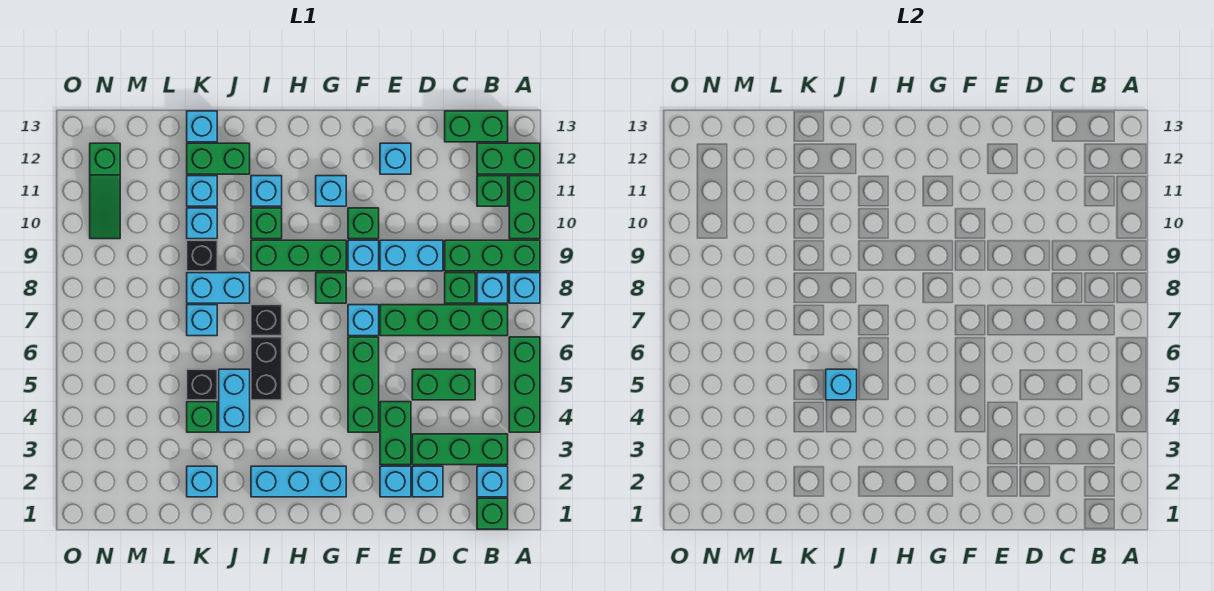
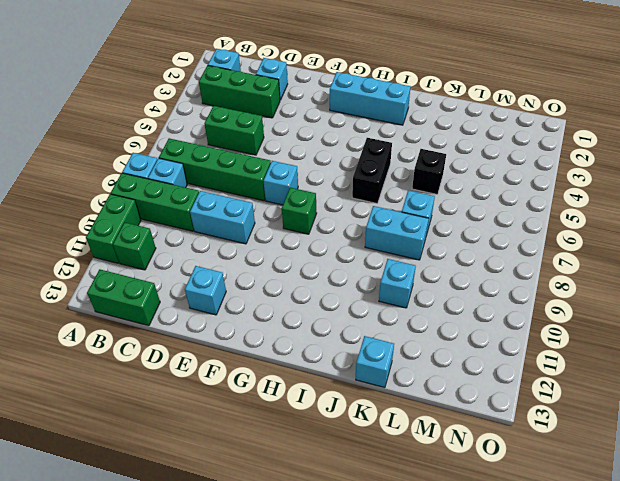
none -> green 1x3 brick [509,337,540,432]
none -> green 1x2 brick [477,143,540,174]
none -> green 1x1 brick [477,498,508,529]
none -> green 1x1 brick [445,273,475,303]

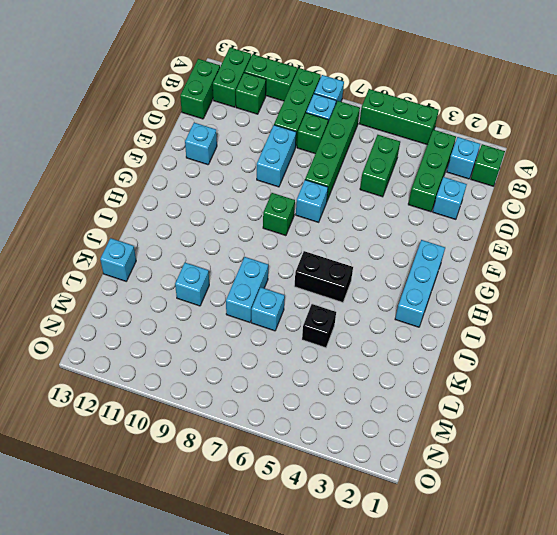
none -> cyan 1x1 brick [380,466,411,497]
none -> green 1x2 brick [380,402,411,465]
none -> green 1x3 brick [348,337,379,432]
none -> cyan 1x1 brick [348,240,379,271]

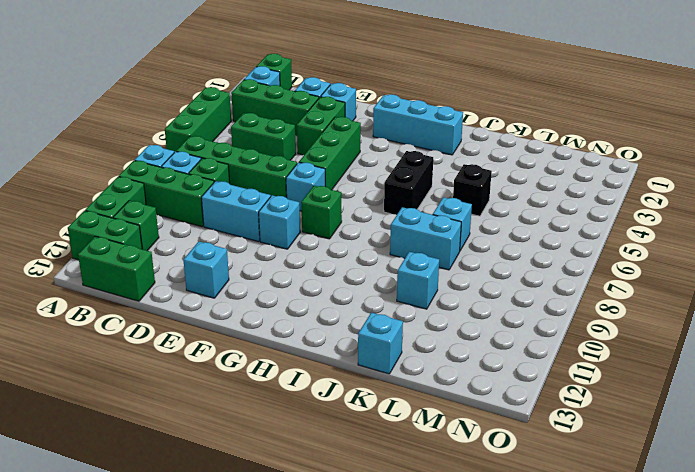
none -> green 1x1 brick [348,208,379,239]
none -> green 1x3 brick [251,240,346,271]
none -> cyan 1x1 brick [316,176,346,206]
none -> black 1x1 brick [251,305,282,336]

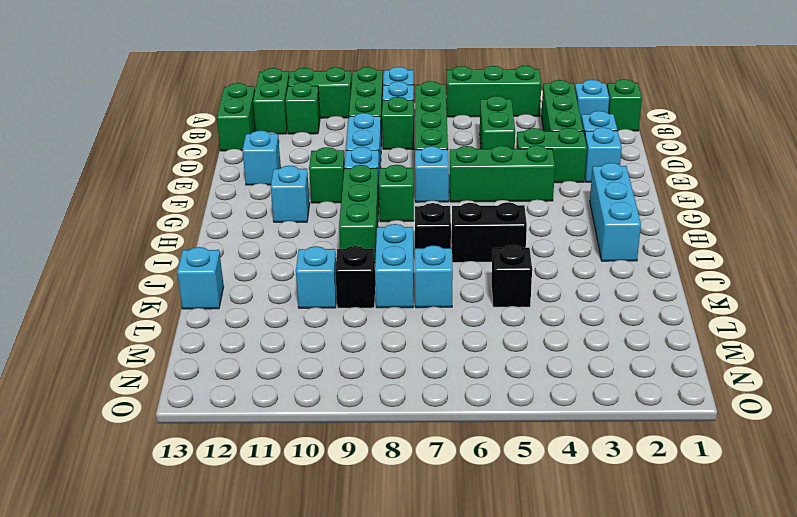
none -> green 1x1 brick [251,208,282,239]
none -> cyan 1x1 brick [251,176,282,206]
none -> cyan 1x2 brick [219,369,250,432]
none -> green 1x2 brick [187,143,250,174]

